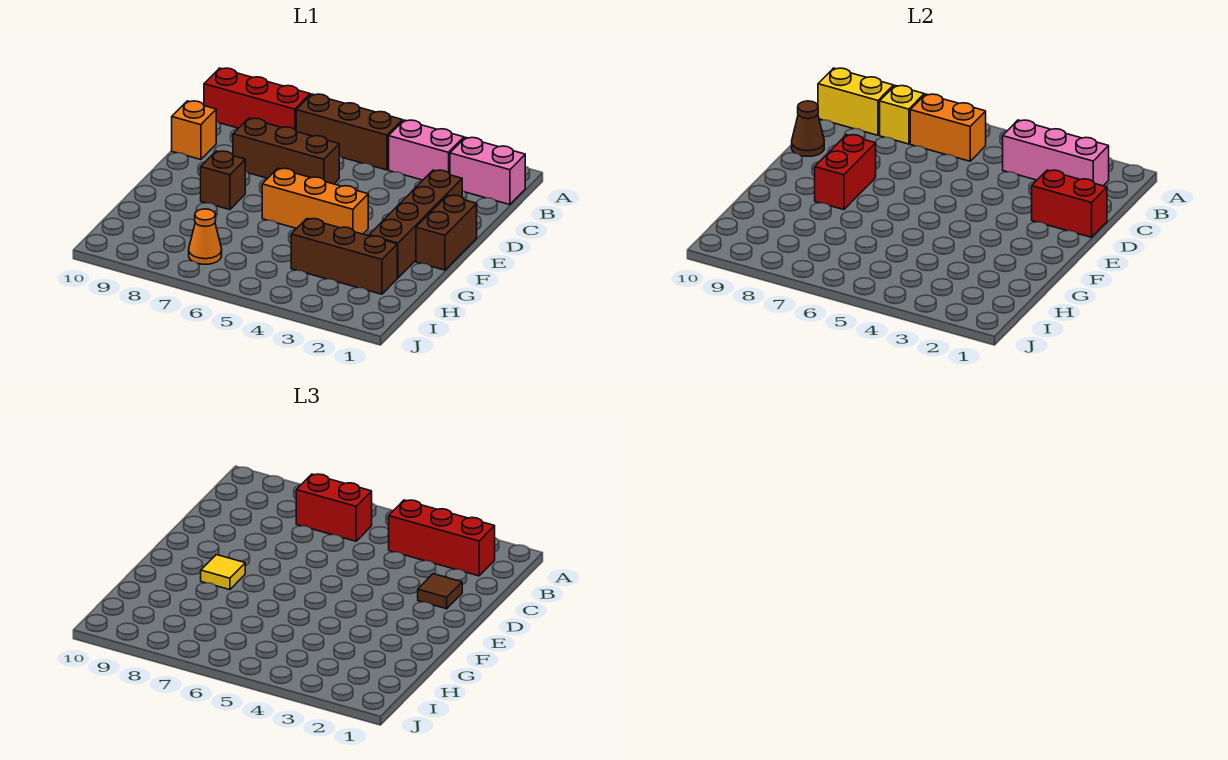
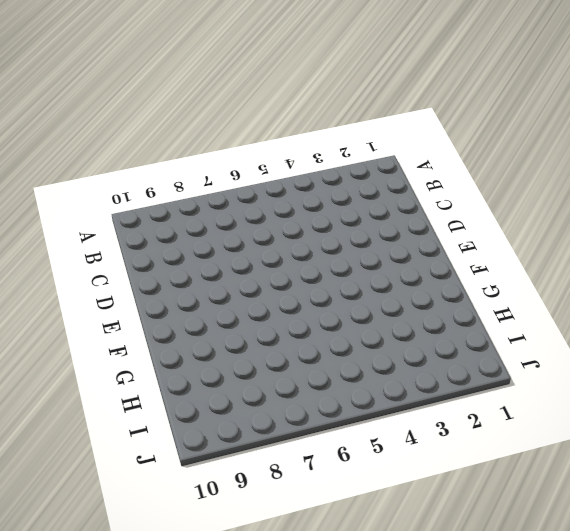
none -> pink 1x2 brick [450,137,525,205]
none -> pink 1x2 brick [389,120,464,180]
none -> brown 1x3 brick [296,94,402,170]

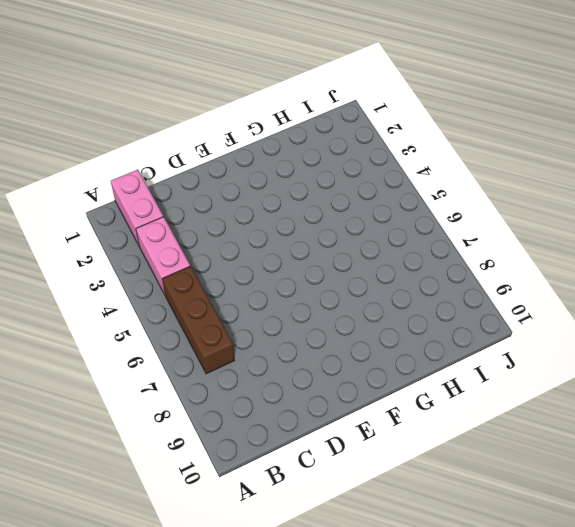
none -> red 1x3 brick [204,68,310,130]
none -> brown 1x4 brick [369,170,462,278]
none -> brown 1x3 brick [233,118,339,184]

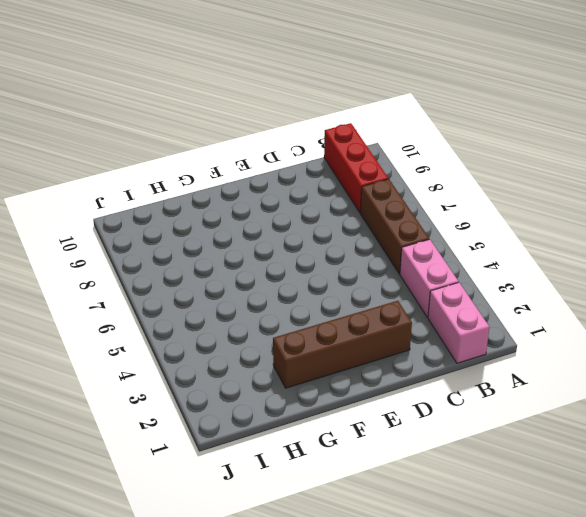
none -> brown 1x3 brick [233,118,339,184]
none -> orange 1x1 brick [172,101,216,160]
none -> brown 1x2 brick [416,195,477,270]

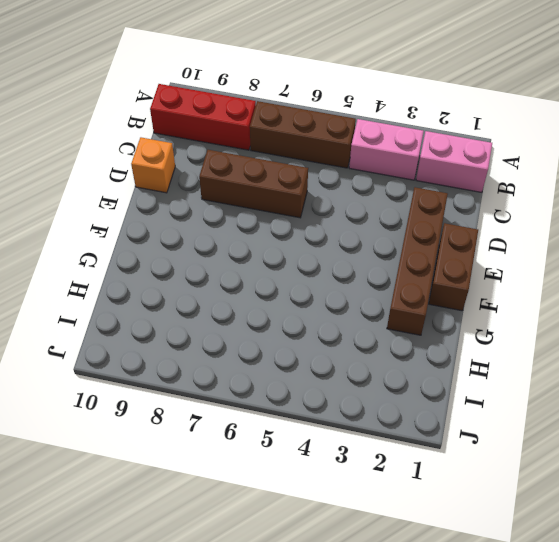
none -> orange 1x3 brick [262,168,368,234]
none -> brown 1x1 brick [201,151,245,210]
none -> brown 1x3 brick [291,219,397,294]

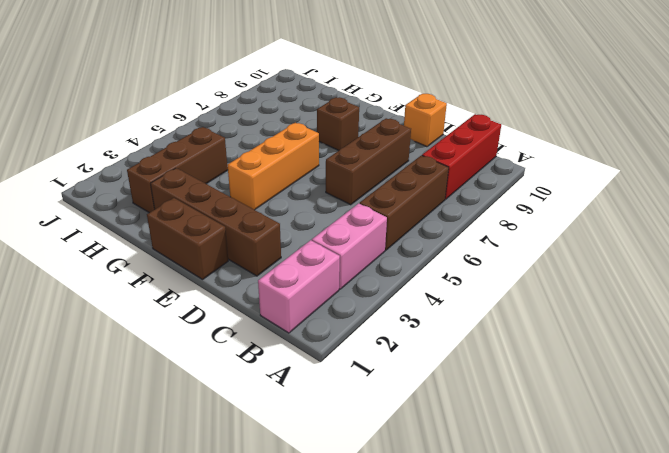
none -> orange 1x1 cone [189,209,222,264]
none -> pink 1x3 brick [1003,120,1109,186]
none -> orange 1x2 brick [910,94,986,161]

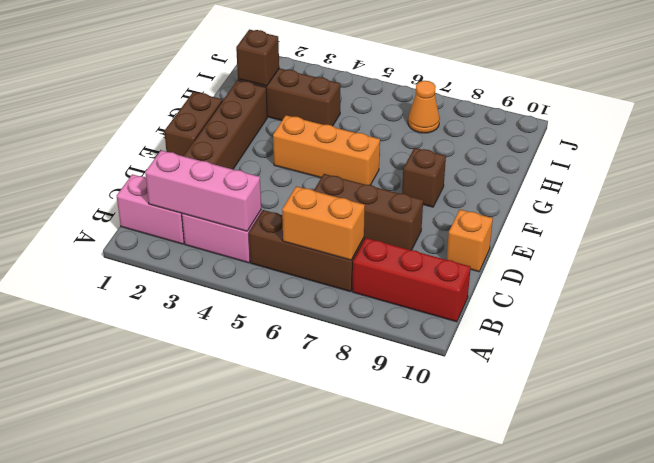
brown 1x1 brick [236,30,279,86] -> none
none -> yellow 1x1 brick [880,86,924,144]
none -> yellow 1x2 brick [818,68,894,135]
none -> red 1x2 brick [1032,170,1107,237]

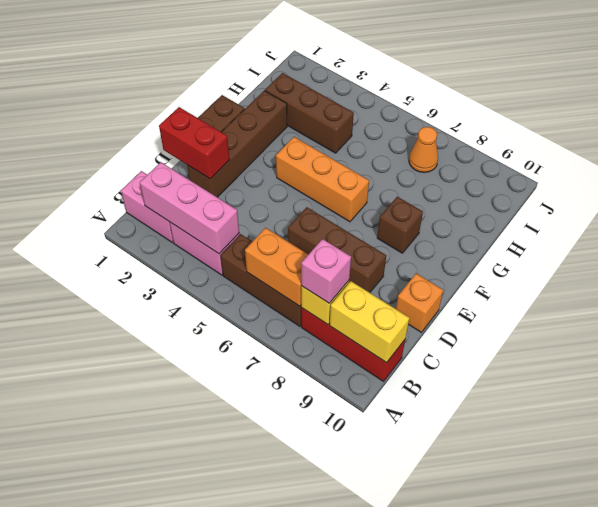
pink 1x1 brick [301,239,351,303] -> none
none -> brown 1x1 cone [792,101,824,156]
none -> red 1x2 brick [815,135,876,210]
none -> red 1x3 brick [389,500,495,576]

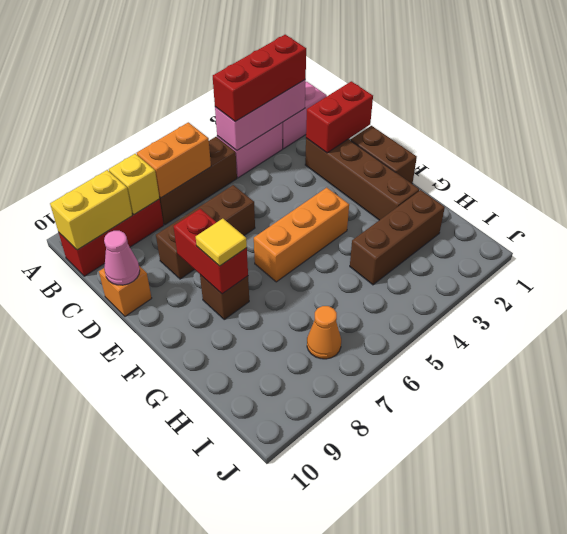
pink 1x1 cone [104,231,140,285] -> brown 1x1 cone [792,101,824,156]
none -> red 1x2 brick [296,474,372,541]
none -> brown 1x1 tile [418,574,462,609]

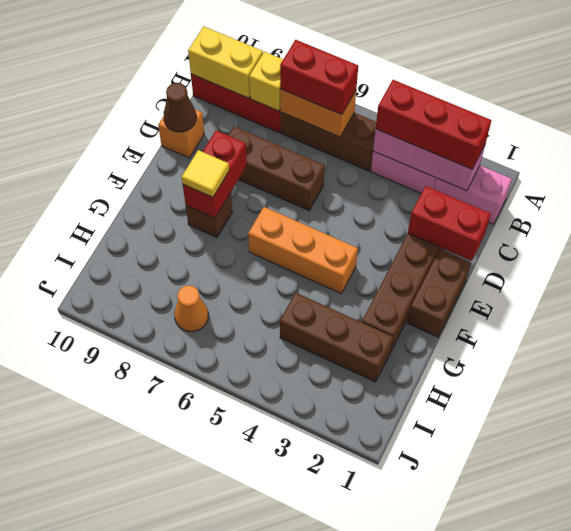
none -> brown 1x1 tile [418,574,462,609]

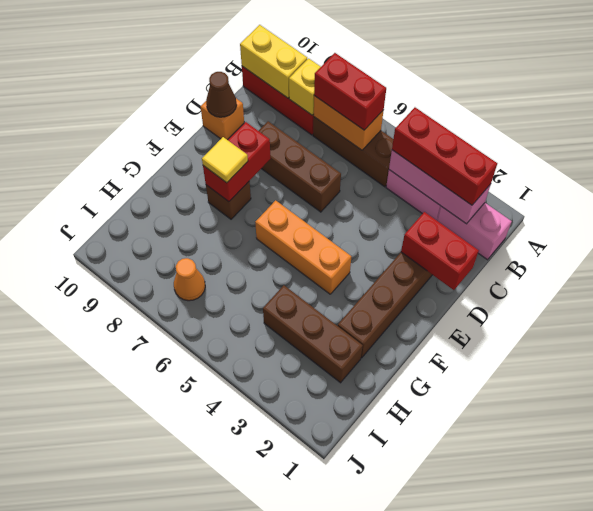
none -> brown 1x2 brick [416,195,477,270]
none -> brown 1x1 tile [418,574,462,609]

